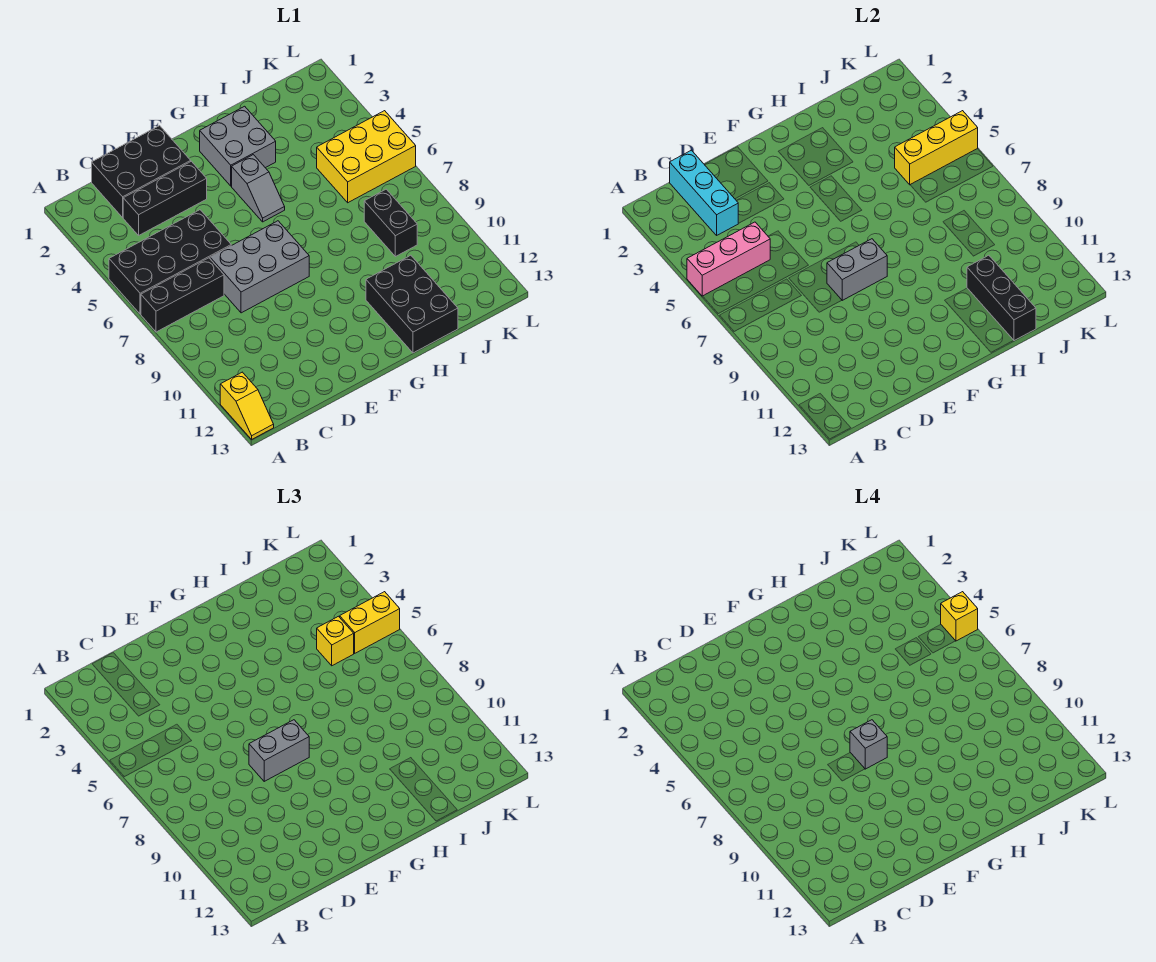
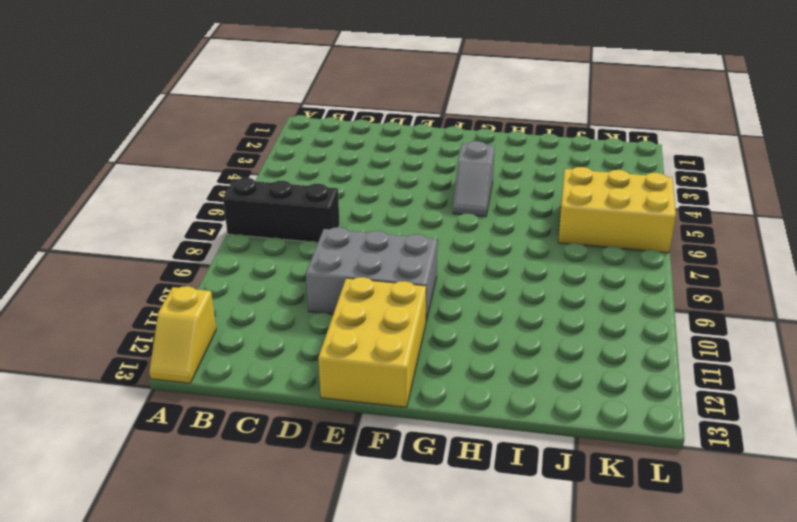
grey 2x3 brick [306,227,437,321] -> grey 2x3 brick moved to [210,221,309,313]
yellow 2x3 brick [318,277,426,407] -> none
none -> black 2x4 brick [109,210,231,314]
none -> black 2x3 brick [92,126,191,217]
none -> black 1x3 brick [123,161,207,235]

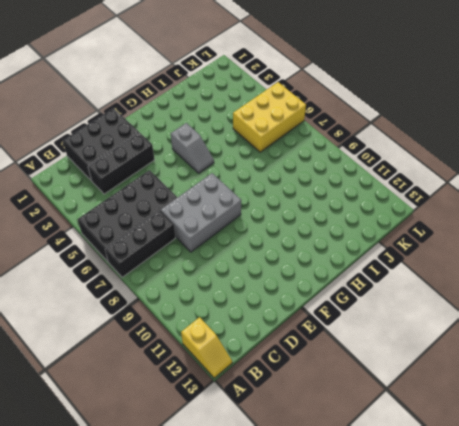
none -> grey 2x2 brick [200,106,276,186]
none -> black 2x3 brick [366,255,458,353]
none -> black 1x2 brick [364,189,417,257]

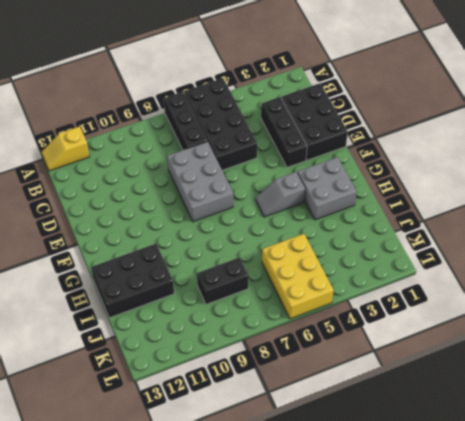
none -> pink 1x3 brick [687,222,770,296]
none -> cyan 1x3 brick [670,150,738,235]
none -> grey 1x2 brick [827,239,887,300]

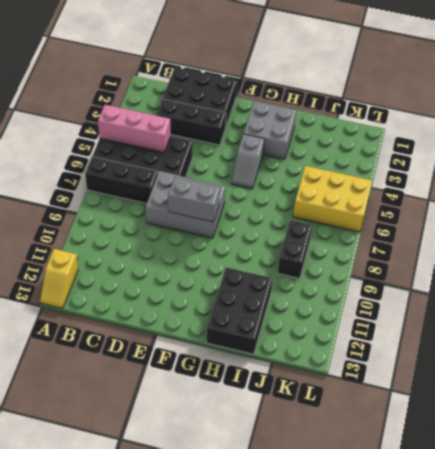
none -> cyan 1x3 brick [670,150,738,235]
none -> black 1x3 brick [967,255,1036,341]
none -> yellow 1x3 brick [895,111,978,185]

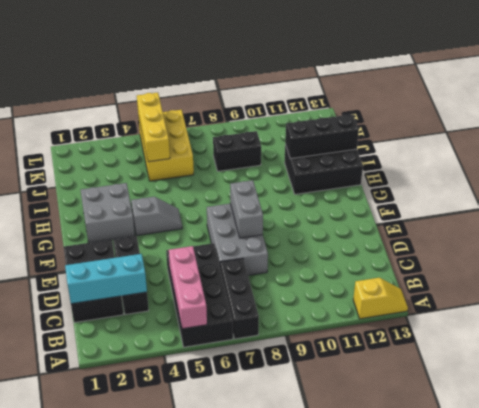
none -> grey 1x2 brick [249,720,309,781]
none -> yellow 1x1 brick [317,616,354,666]
none -> yellow 1x2 brick [340,592,400,653]

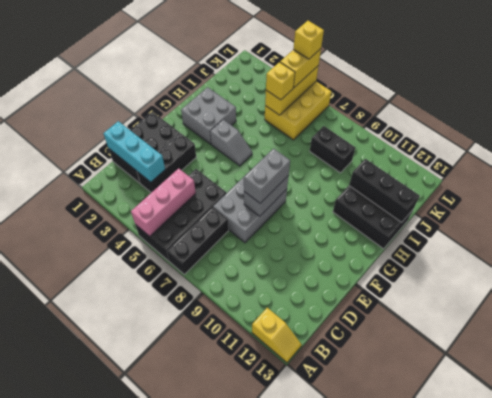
none -> grey 1x1 brick [850,720,887,769]

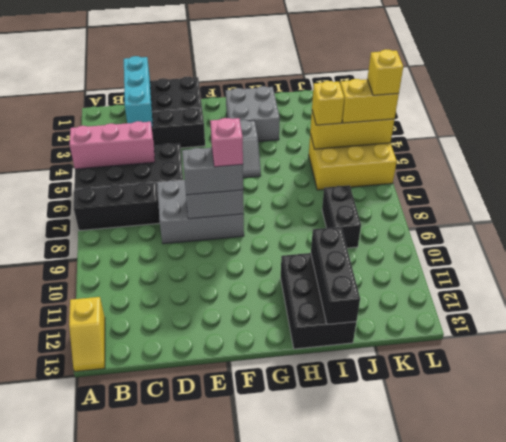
pink 1x1 brick [210,118,243,167] -> grey 1x1 brick [850,720,887,769]

